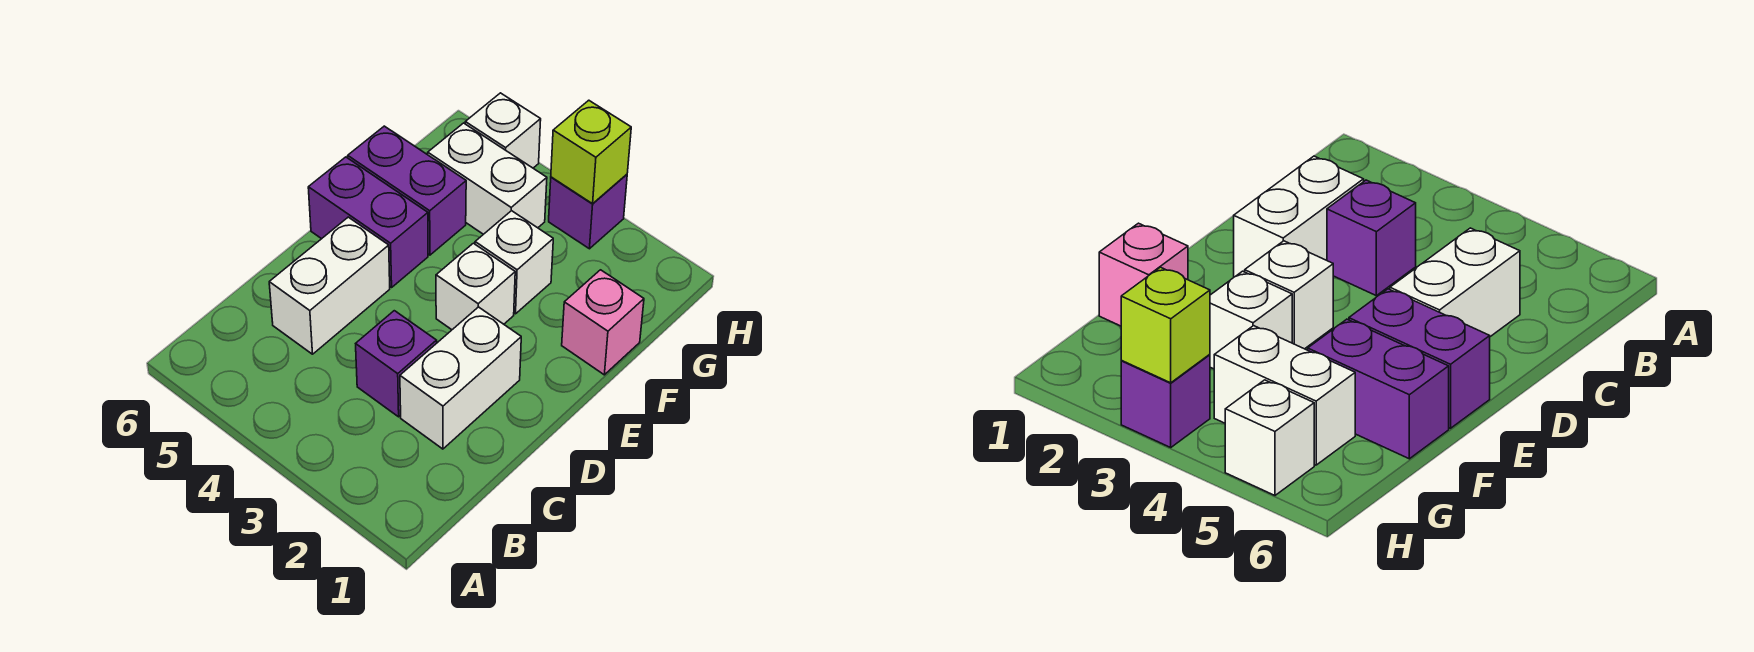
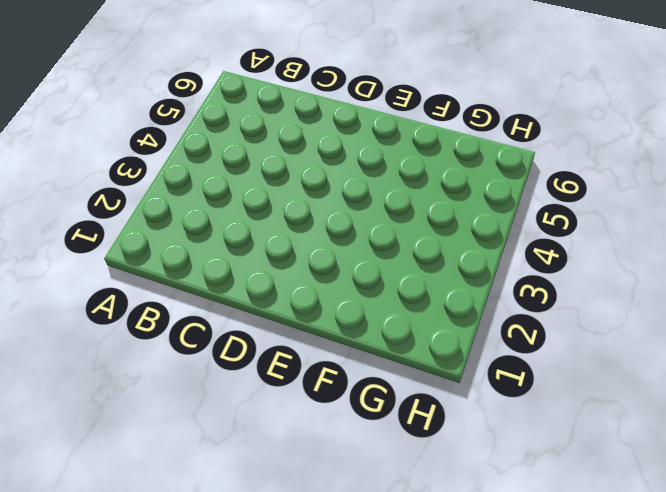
none -> white 1x2 brick [400,307,521,449]
none -> purple 1x1 brick [356,311,437,417]
none -> white 1x2 brick [269,217,390,354]

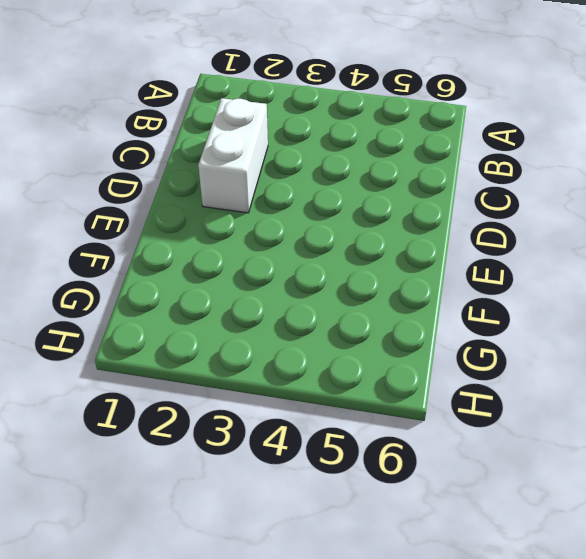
none -> purple 1x1 brick [356,311,437,417]
none -> white 1x2 brick [269,217,390,354]
none -> white 1x1 brick [436,243,515,330]

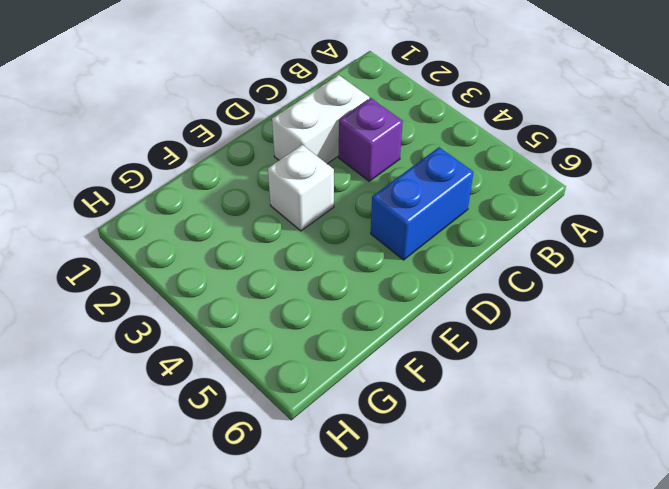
blue 1x2 brick [371,147,473,260] -> white 1x2 brick [269,217,390,354]
none -> purple 1x2 brick [308,157,428,287]
none -> pink 1x1 brick [562,270,644,375]
none -> white 1x1 brick [475,211,553,314]

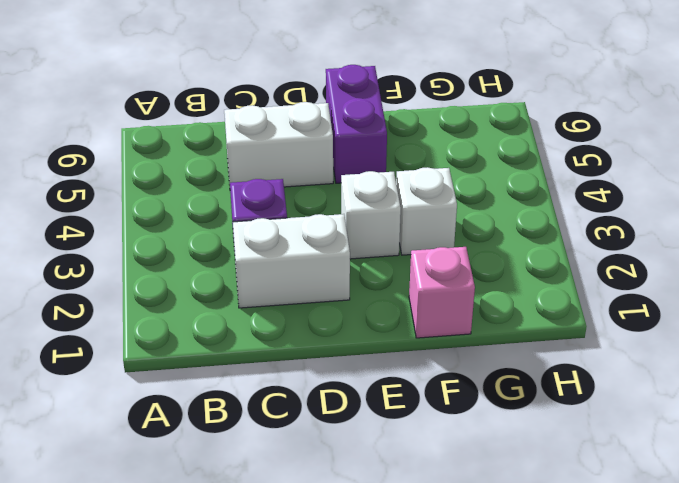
none -> purple 1x2 brick [348,126,466,255]
none -> white 1x2 brick [428,123,547,234]
none -> purple 1x1 brick [549,174,627,249]

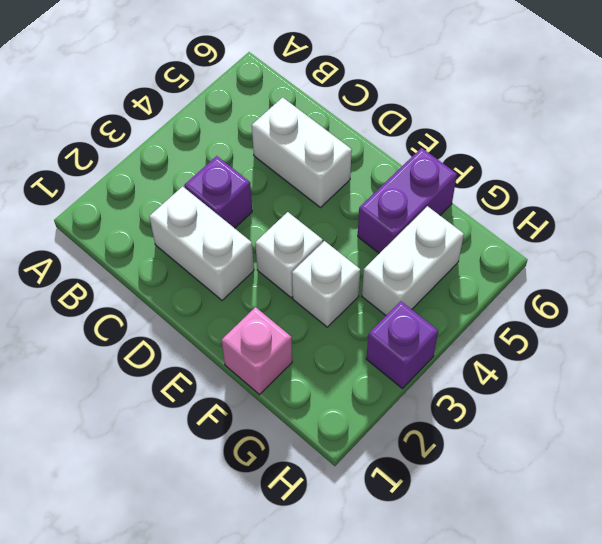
none -> purple 1x2 brick [308,157,428,287]
none -> white 1x1 brick [465,93,541,168]
none -> lime 1x1 brick [551,100,631,204]

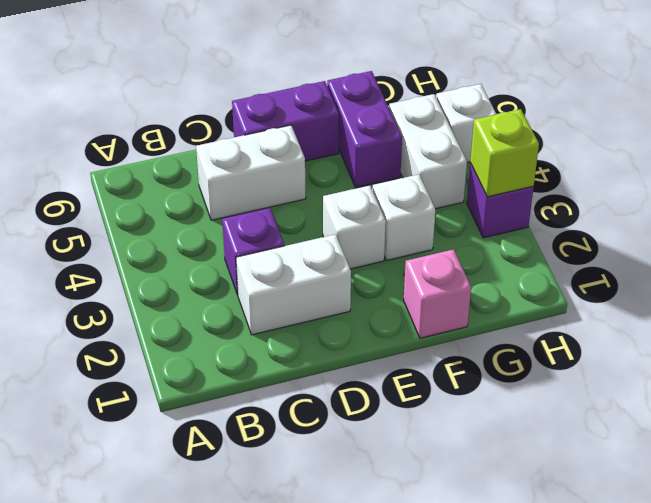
purple 1x2 brick [232,81,339,161] -> purple 1x2 brick turned to [308,157,428,287]

